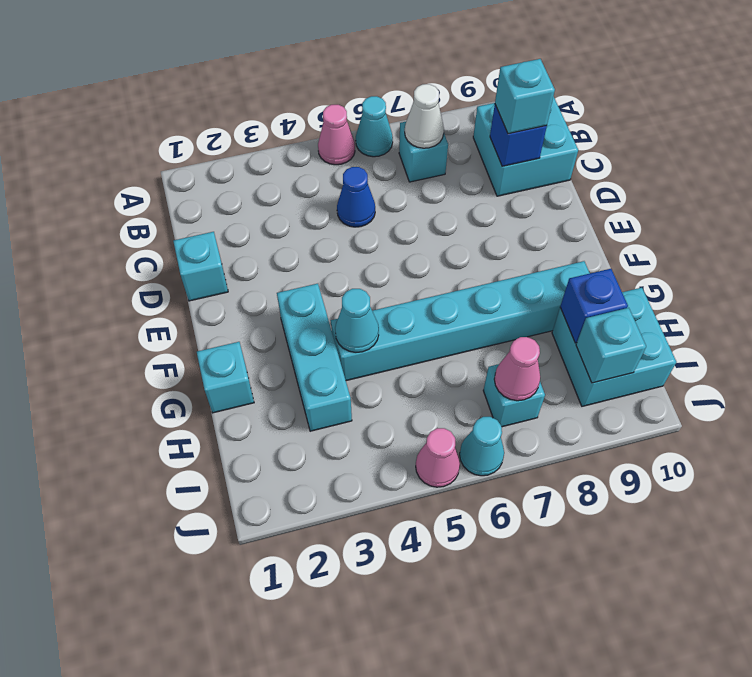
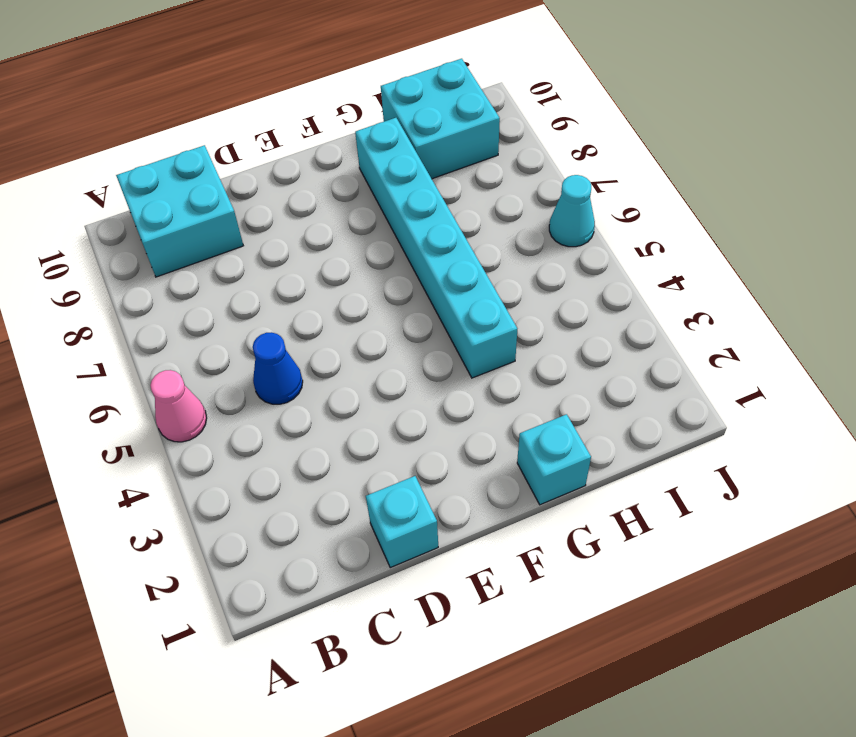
none -> cyan 1x1 cone [356,96,393,157]
none -> cyan 1x1 brick [399,122,448,182]
none -> cyan 1x3 brick [277,284,352,431]

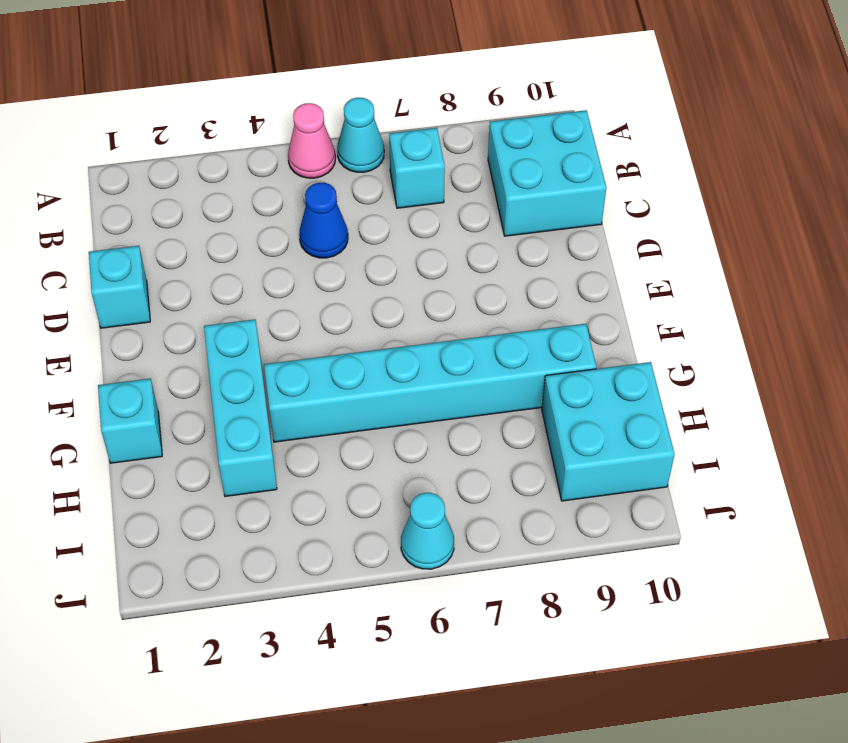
none -> cyan 1x1 brick [483,364,545,427]
none -> pink 1x1 cone [416,428,460,487]
none -> white 1x1 cone [405,84,444,148]

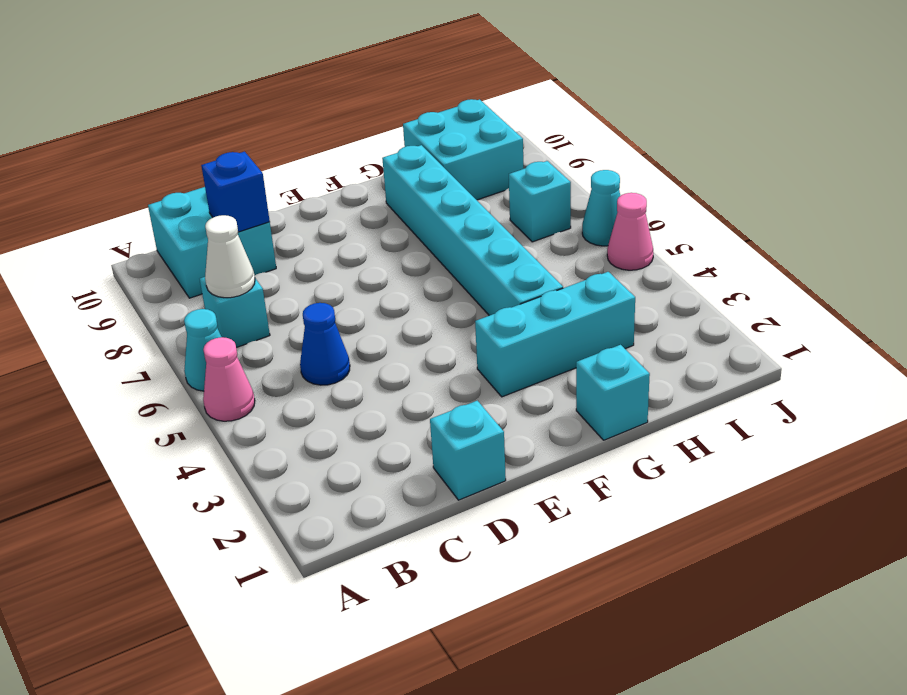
none -> cyan 1x1 cone [335,289,379,352]
none -> blue 1x1 brick [560,269,628,343]
none -> pink 1x1 cone [494,337,540,401]

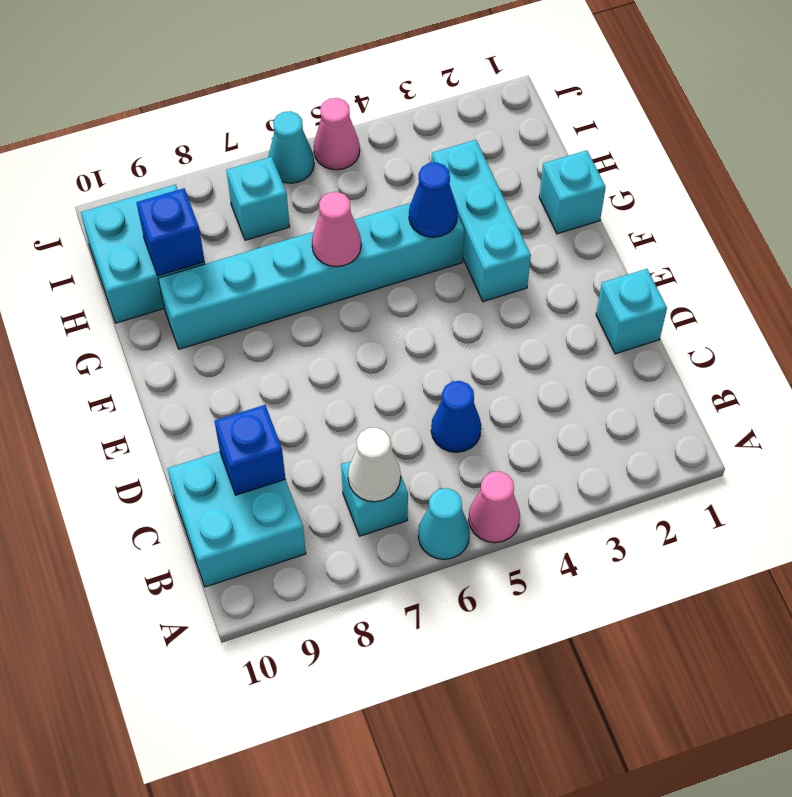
blue 1x1 cone [409,163,458,237] -> cyan 1x1 cone [335,289,379,352]
pink 1x1 cone [312,192,361,267] -> pink 1x1 cone moved to [494,337,540,401]
none -> cyan 1x1 brick [576,308,646,383]
none -> cyan 1x1 brick [495,59,555,134]

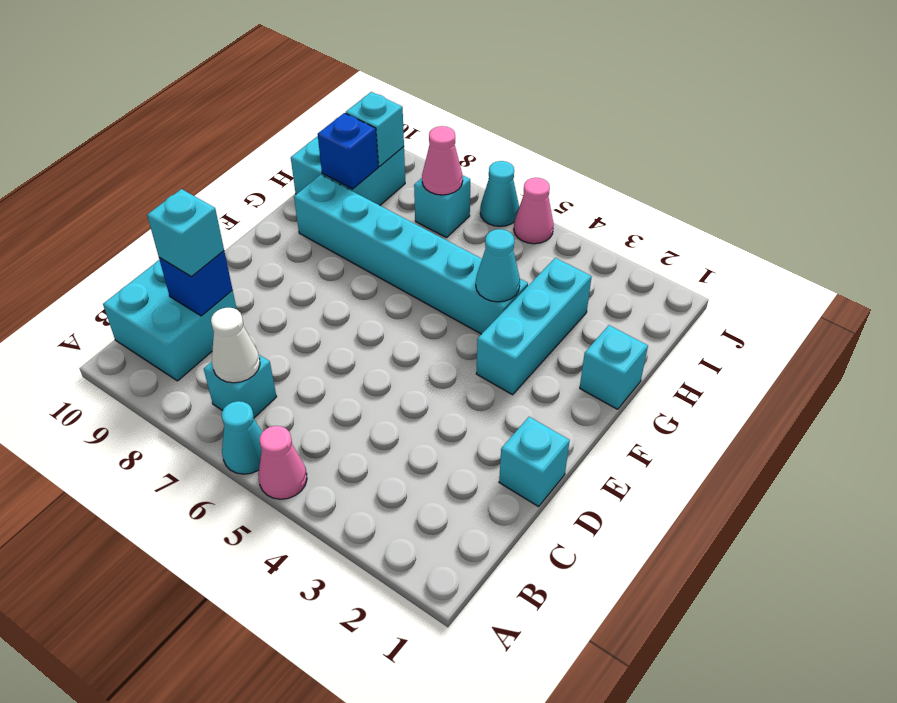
none -> blue 1x1 cone [337,167,375,227]

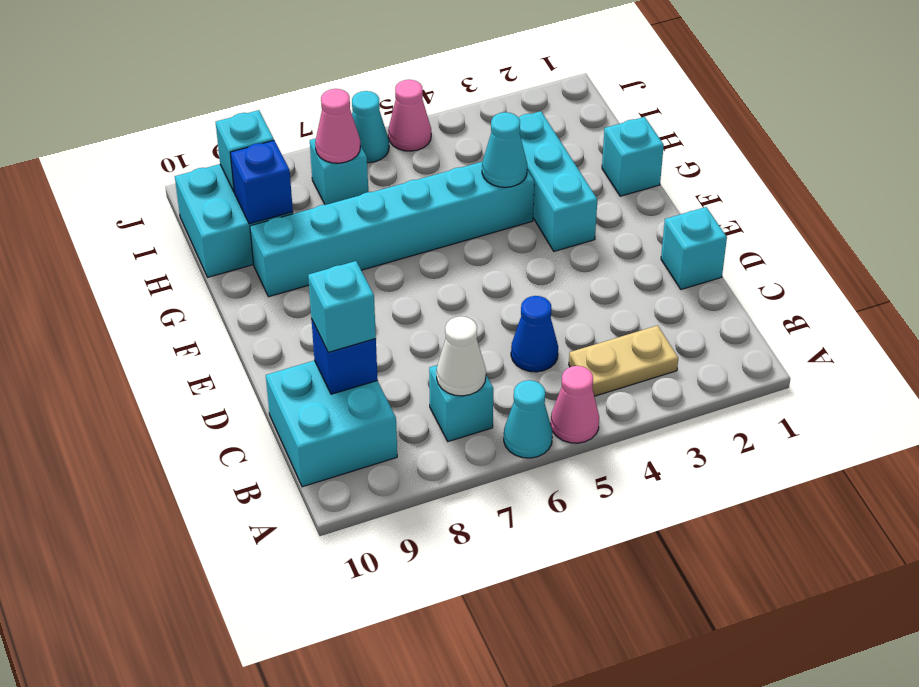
tan 1x2 plate [569,325,678,396] -> none

